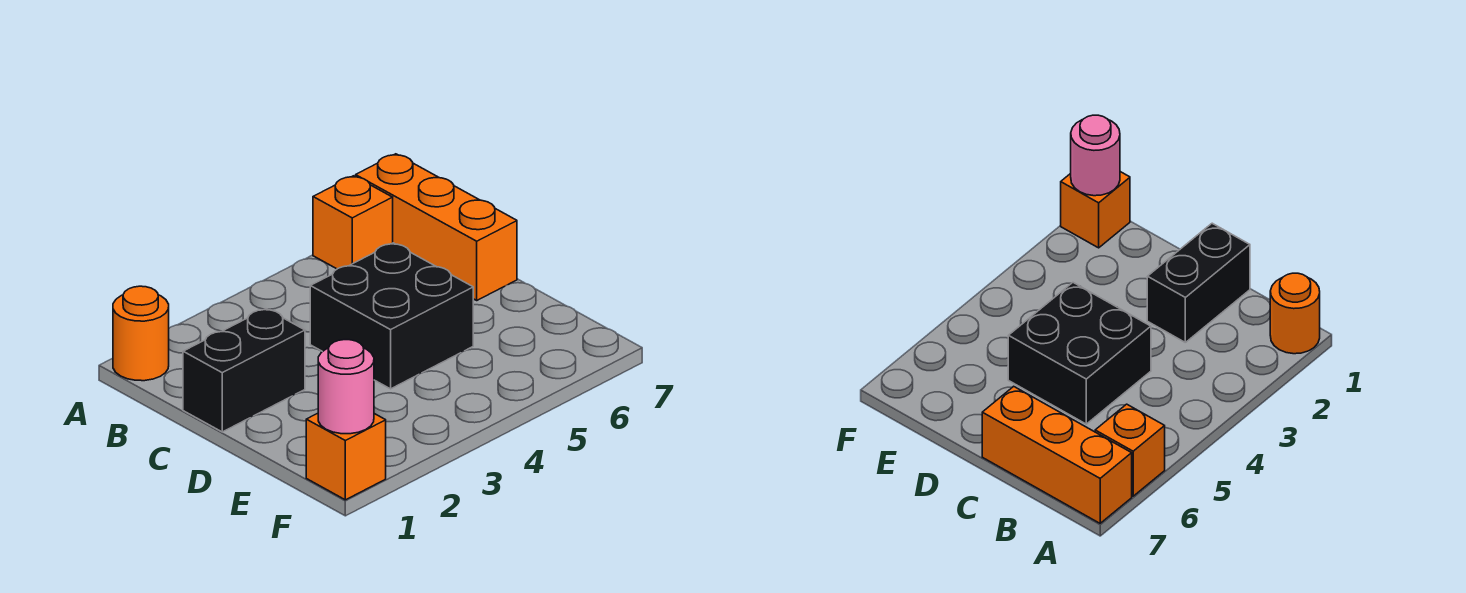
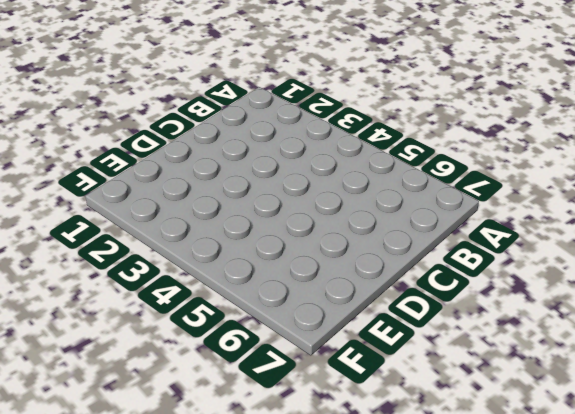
none -> orange 1x1 round brick [113,286,169,381]
none -> orange 1x1 brick [313,176,393,269]

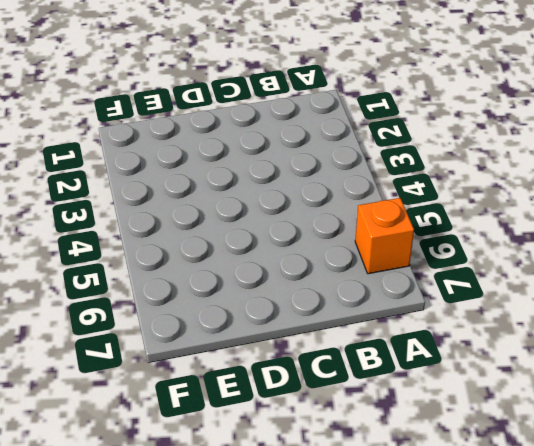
none -> orange 1x1 round brick [113,286,169,381]
none -> orange 1x3 brick [356,154,517,300]

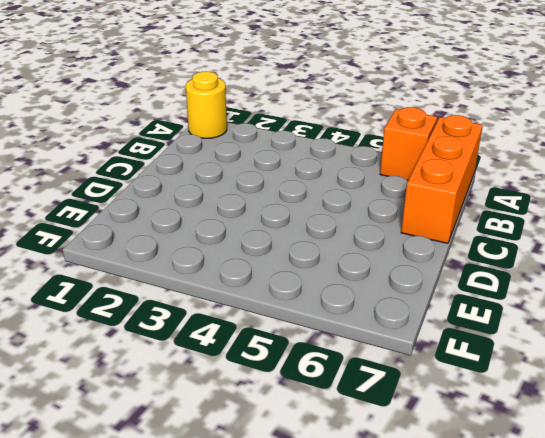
yellow 1x1 round brick [186,71,227,138] -> orange 1x1 round brick [113,286,169,381]
none -> black 1x2 brick [183,309,305,432]
none -> black 2x2 brick [310,243,473,389]

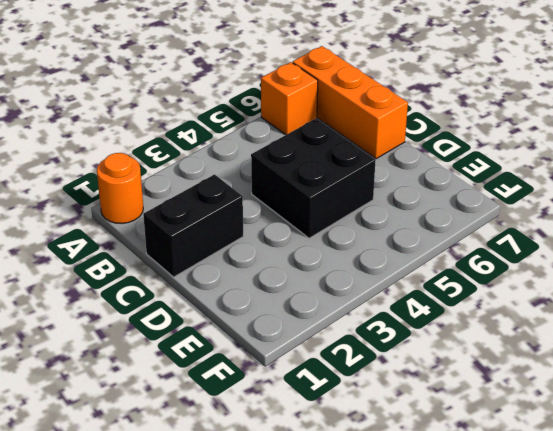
none -> orange 1x1 brick [306,413,386,500]
none -> pink 1x1 round brick [318,340,374,434]

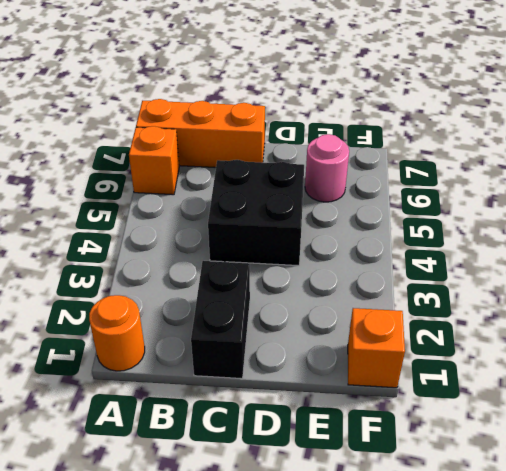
pink 1x1 round brick [305,134,349,202] -> pink 1x1 round brick moved to [318,340,374,434]

